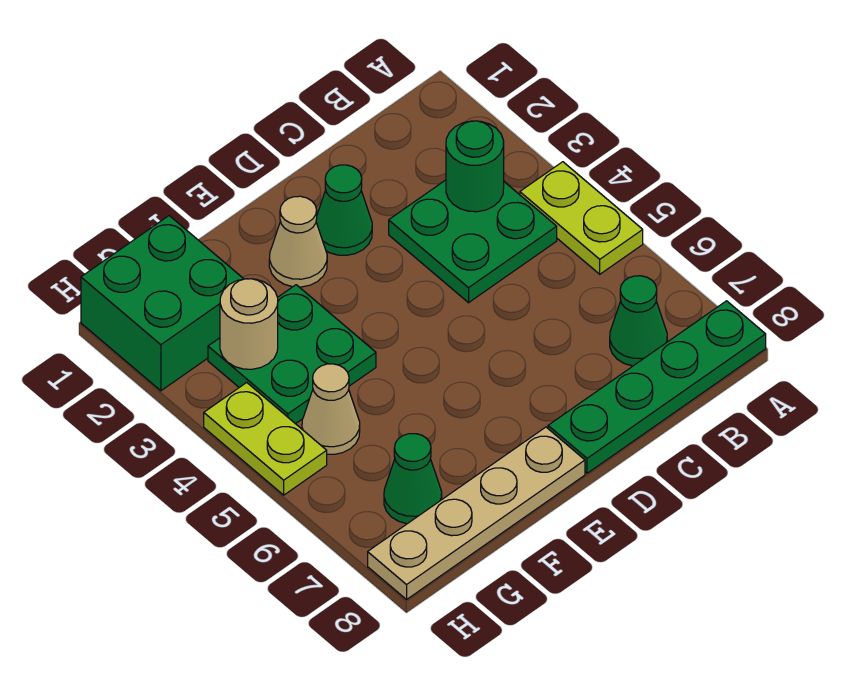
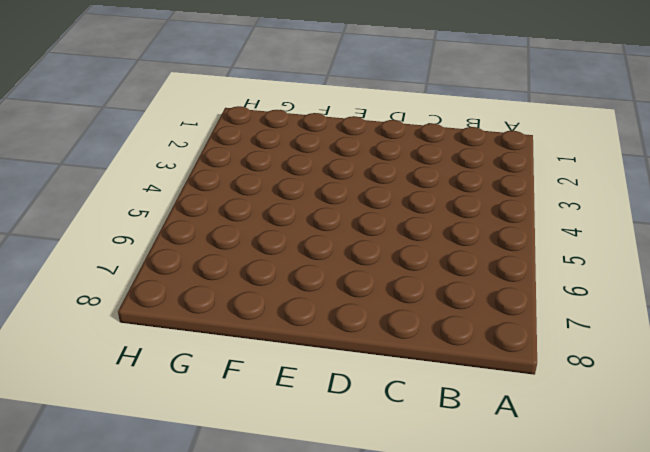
none -> lime 1x2 plate [520,162,643,274]
none -> green 1x4 plate [548,301,766,473]
none -> green 2x2 plate [389,180,557,303]

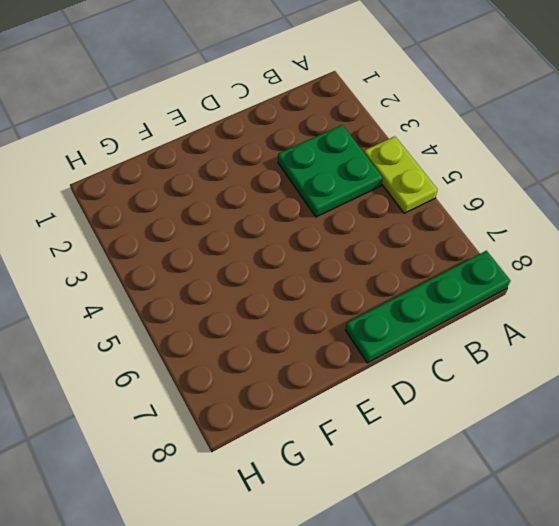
none -> green 1x1 cone [610,276,667,366]
none -> green 1x1 cone [316,165,372,255]
none -> tan 1x1 cone [269,196,327,287]

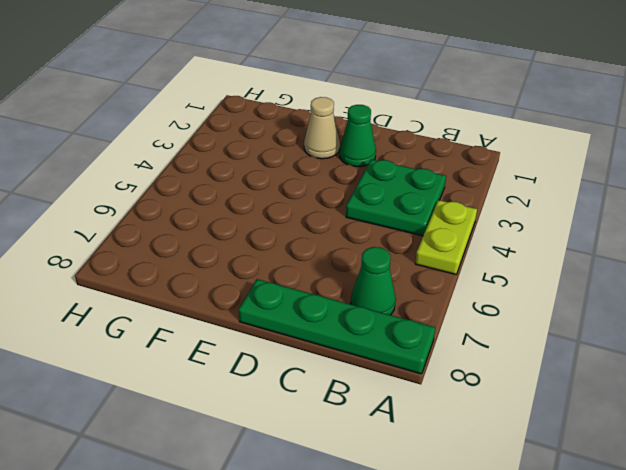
none -> tan 1x4 plate [368,427,585,599]
none -> green 2x2 plate [208,285,376,424]
none -> green 2x2 brick [81,216,243,391]

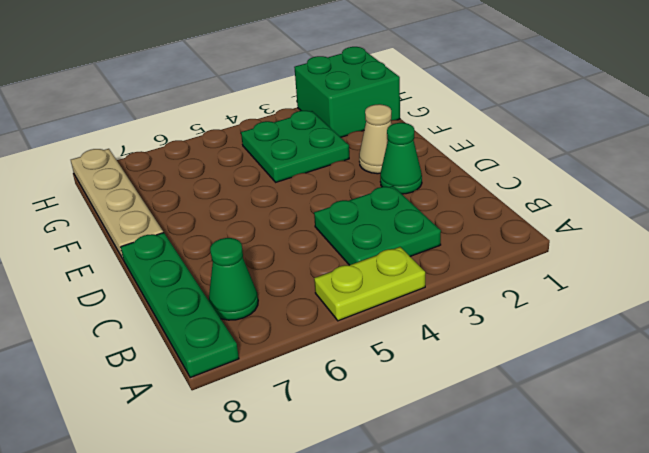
none -> tan 1x1 cone [302,364,360,454]
none -> green 1x1 cone [384,434,442,524]
none -> lime 1x2 plate [204,383,327,495]

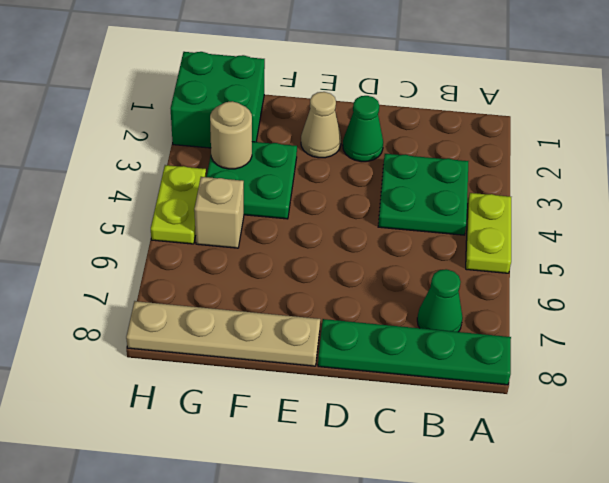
tan 1x1 brick [194,177,244,248] -> tan 1x1 cone [302,364,360,454]
none -> green 1x1 cone [384,434,442,524]
none -> green 1x1 round brick [446,121,504,212]

